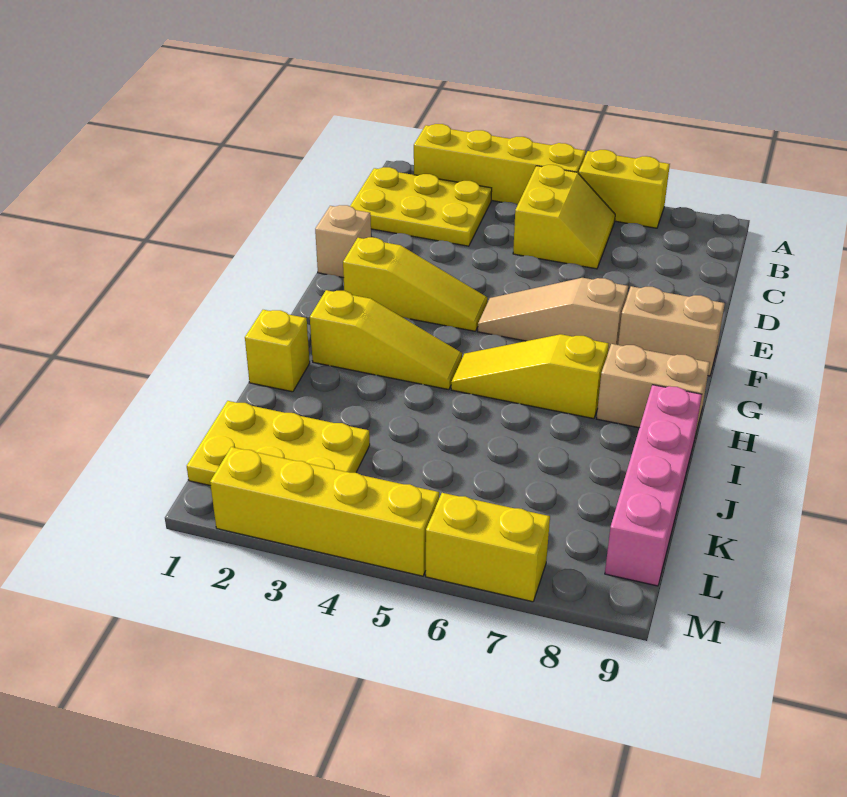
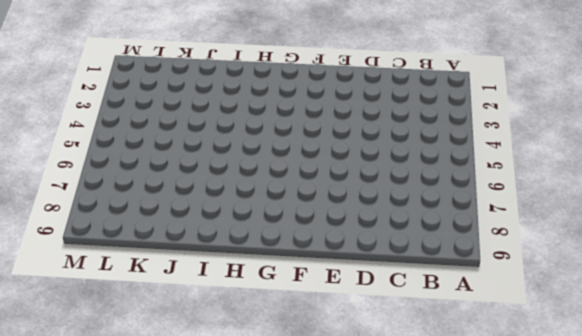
none -> yellow 1x4 brick [414,124,586,205]
none -> yellow 1x2 brick [579,150,670,228]
none -> yellow 2x3 plate [350,167,492,246]

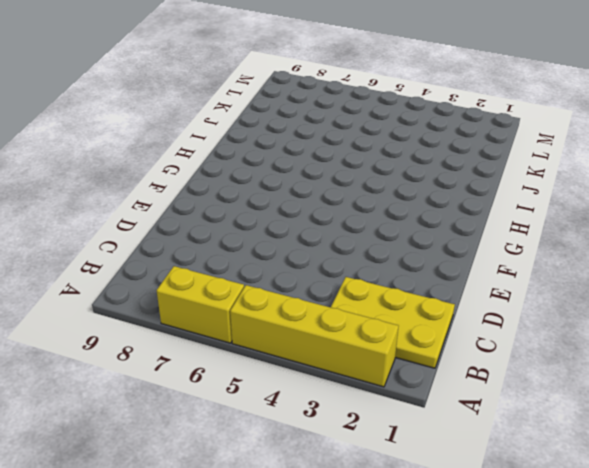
none -> yellow 2x2 slope [513,165,615,269]
none -> tan 1x1 brick [315,205,371,278]
none -> yellow 1x3 slope [343,237,488,331]

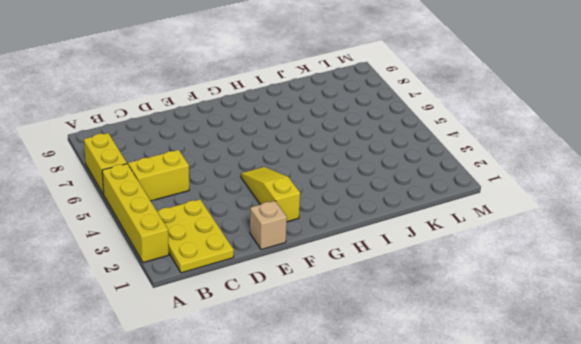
none -> tan 1x3 slope [478,278,628,352]
none -> tan 1x2 brick [618,286,725,376]
none -> yellow 1x3 slope [310,290,462,390]

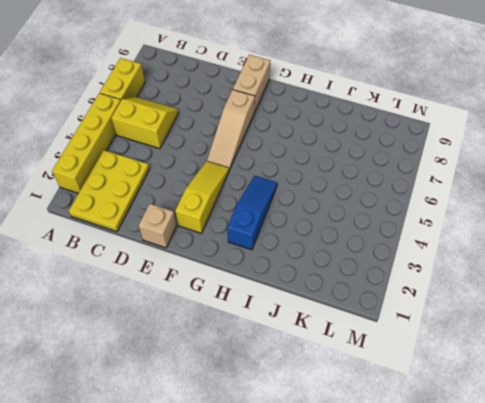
blue 1x3 slope [227,176,277,250] -> yellow 1x3 slope [310,290,462,390]
none -> yellow 1x3 slope [451,334,609,419]
none -> tan 1x2 brick [597,344,710,435]
none -> yellow 1x1 brick [245,310,310,392]

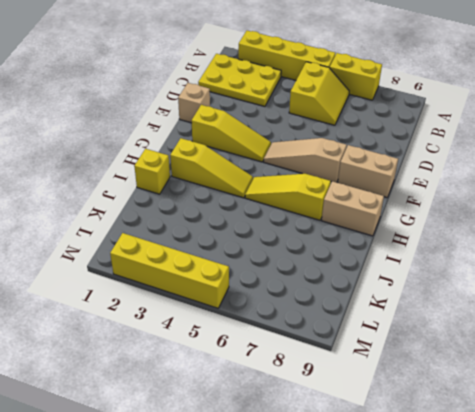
none -> pink 1x4 brick [605,385,702,586]
none -> yellow 2x3 plate [187,401,370,486]
none -> yellow 1x2 brick [426,493,550,602]

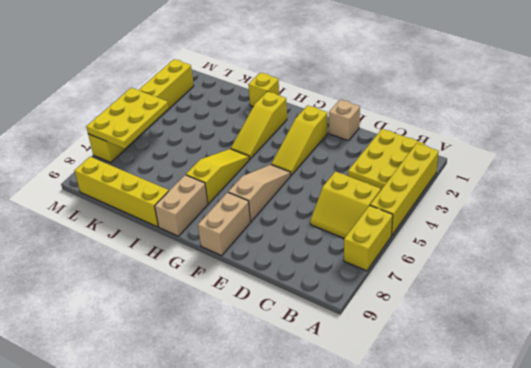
yellow 1x4 brick [74,157,169,227] -> pink 1x4 brick [605,385,702,586]
yellow 2x3 plate [86,88,168,149] -> yellow 2x3 plate moved to [187,401,370,486]

